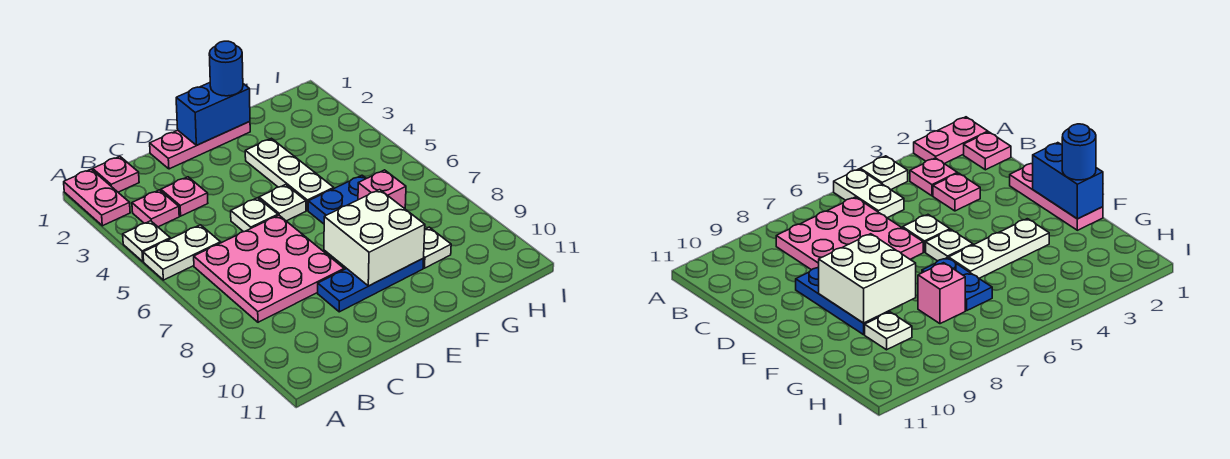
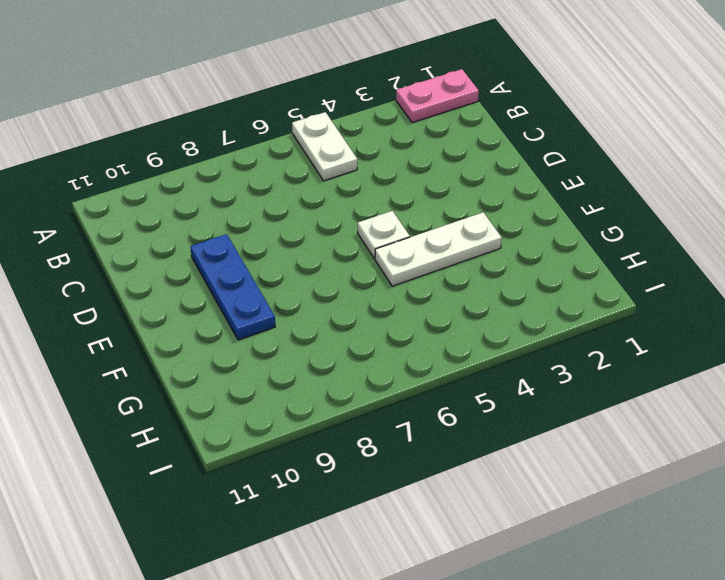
none -> white 1x1 plate [123,221,170,261]
none -> pink 1x1 plate [93,156,139,192]
none -> pink 1x1 plate [132,190,179,227]

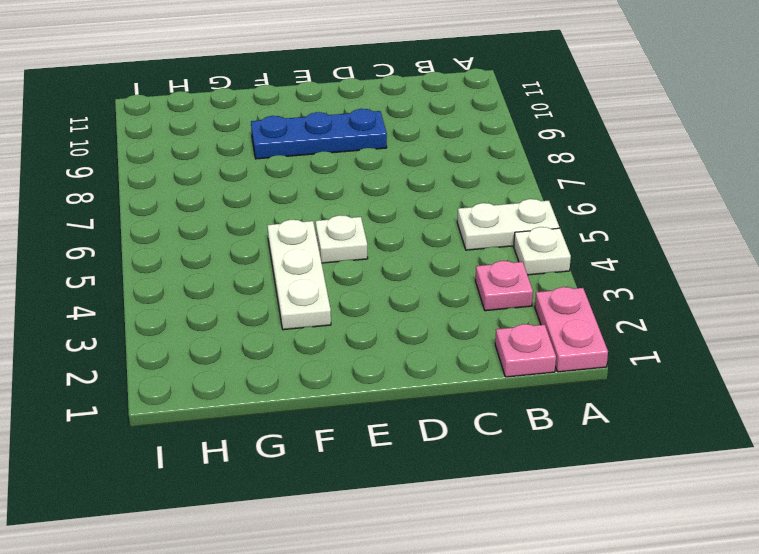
none -> pink 3x3 plate [194,215,344,322]
none -> pink 1x1 plate [161,177,208,216]
none -> pink 1x3 plate [150,122,250,169]

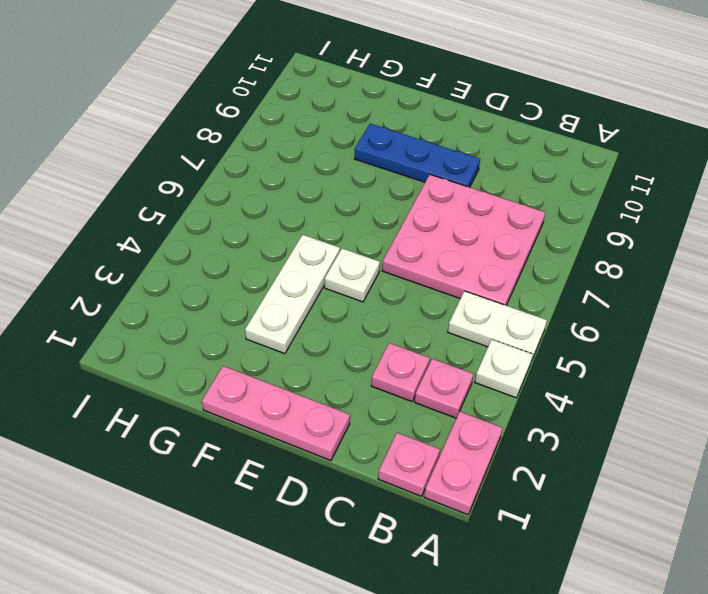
none -> white 1x1 plate [231,198,278,232]
none -> blue 1x2 plate [308,175,366,224]
none -> pink 1x1 brick [358,170,406,209]

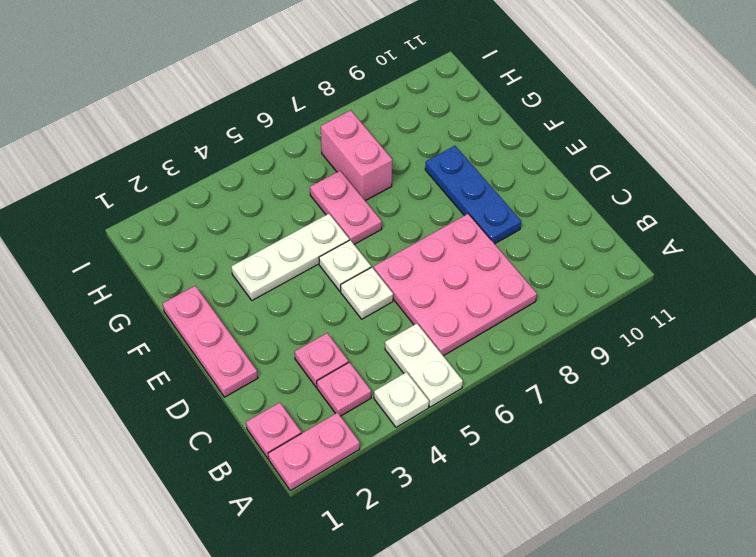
pink 1x2 plate [310,171,382,244] -> blue 1x2 plate [308,175,366,224]
pink 1x2 brick [321,110,392,201] -> pink 1x1 brick [358,170,406,209]
none -> white 1x1 plate [423,227,451,268]
none -> blue 1x2 brick [176,83,250,145]
none -> white 2x2 brick [324,190,425,286]

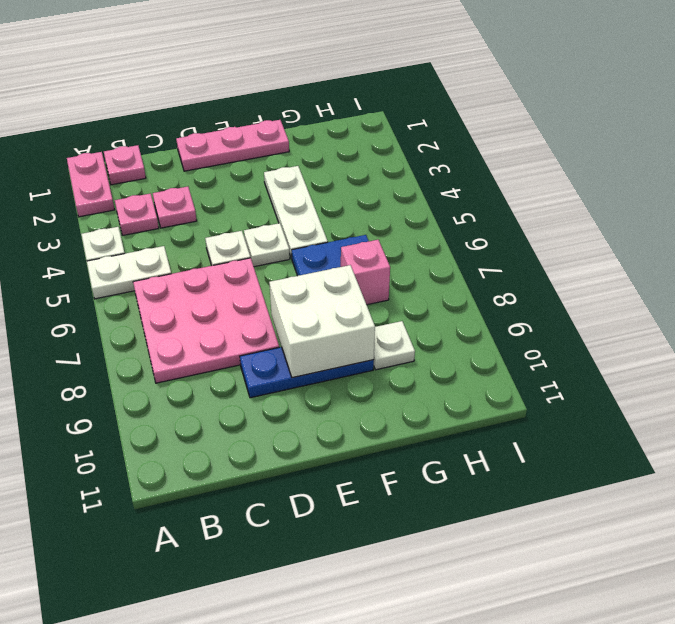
none -> blue 1x2 brick [176,83,250,145]
none -> blue 1x1 round brick [209,41,243,96]

